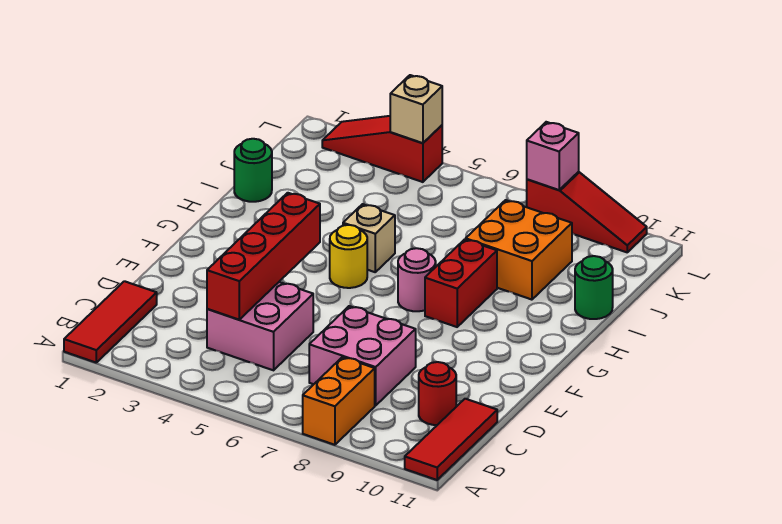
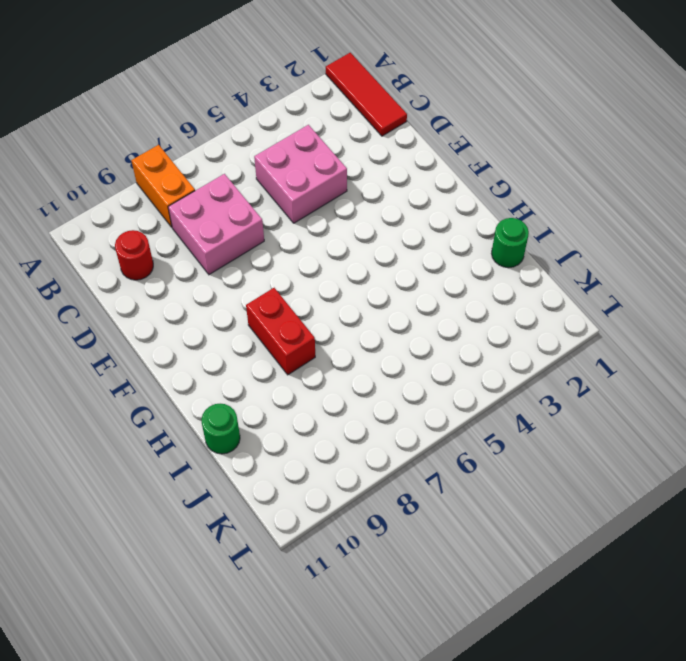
none -> red 1x3 tile [405,399,497,480]
none -> yellow 1x1 round brick [330,225,367,288]
none -> pink 1x1 round brick [398,248,436,311]

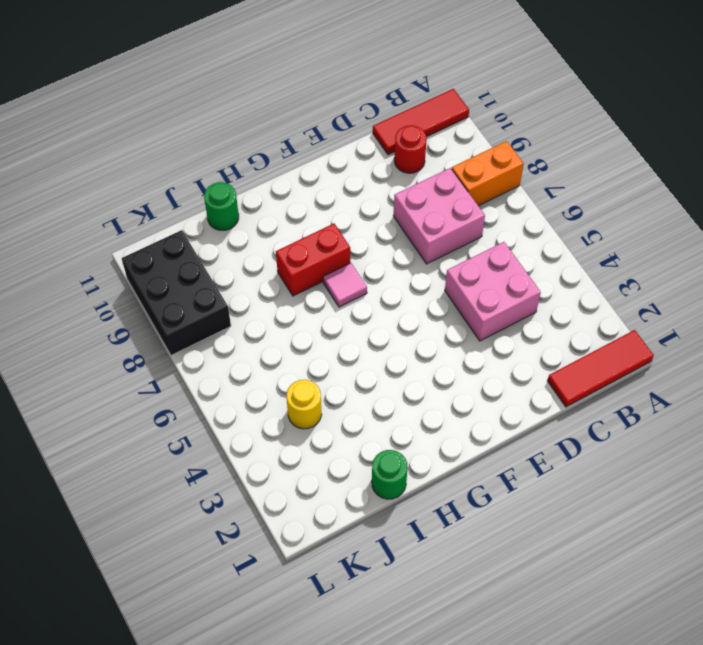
pink 1x1 tile [323,263,367,307] -> pink 1x1 round brick [398,248,436,311]
yellow 1x1 round brick [287,380,322,429] -> yellow 1x1 round brick moved to [330,225,367,288]
black 2x3 brick [122,230,231,355] -> red 1x3 slope [527,172,647,252]
none -> tan 1x1 brick [343,204,395,272]
none -> orange 2x2 brick [466,200,572,300]
none -> red 1x3 slope [322,116,442,182]

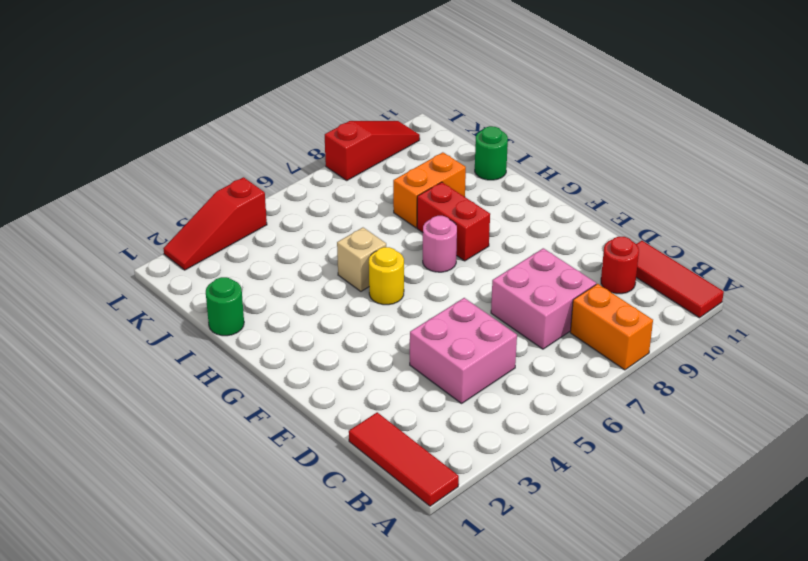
orange 1x2 brick [393,152,466,228] -> orange 2x2 brick [466,200,572,300]
none -> red 1x4 brick [207,193,320,320]
none -> tan 1x1 brick [390,75,442,143]
none -> pink 1x1 brick [527,122,579,190]

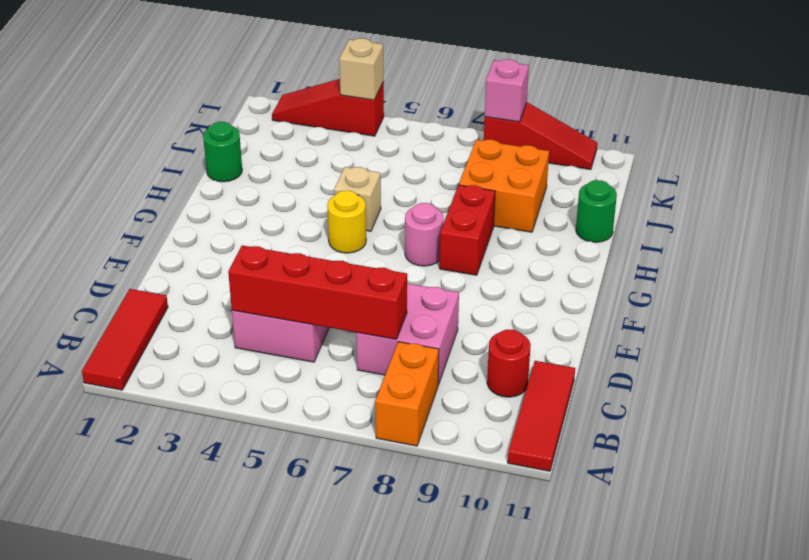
red 1x4 brick [228,245,407,339] -> red 1x4 brick turned to [207,193,320,320]

